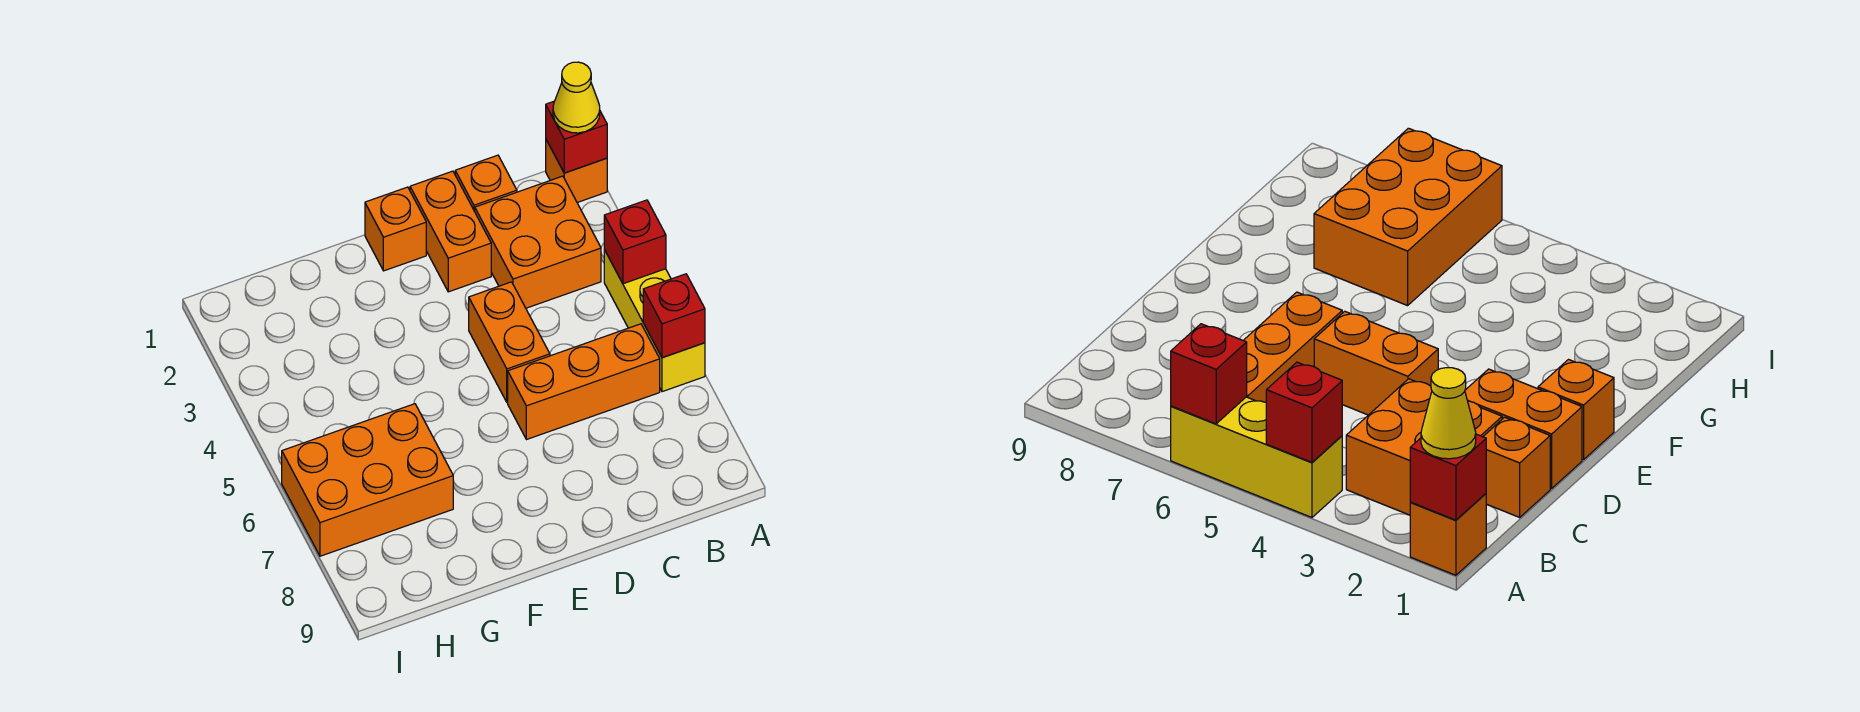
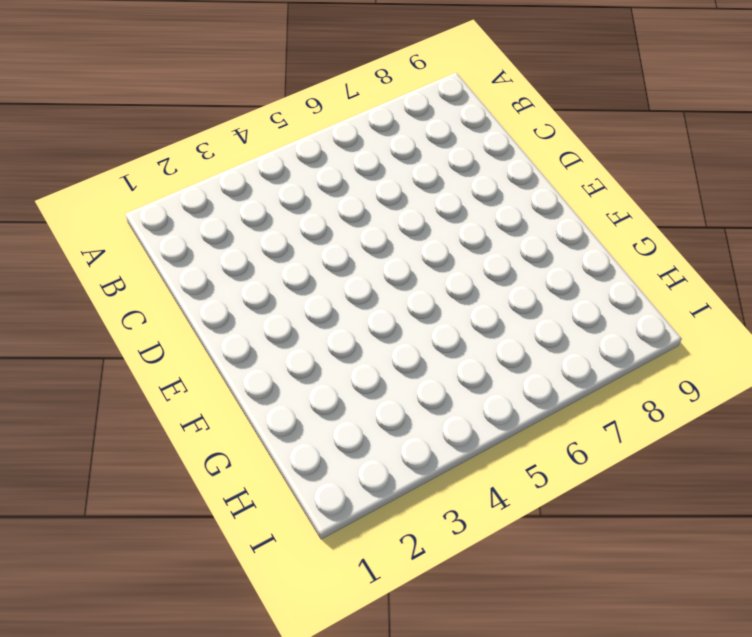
none -> orange 1x1 brick [546,140,607,203]
none -> yellow 1x3 brick [604,250,705,392]
none -> orange 2x2 brick [475,176,601,308]

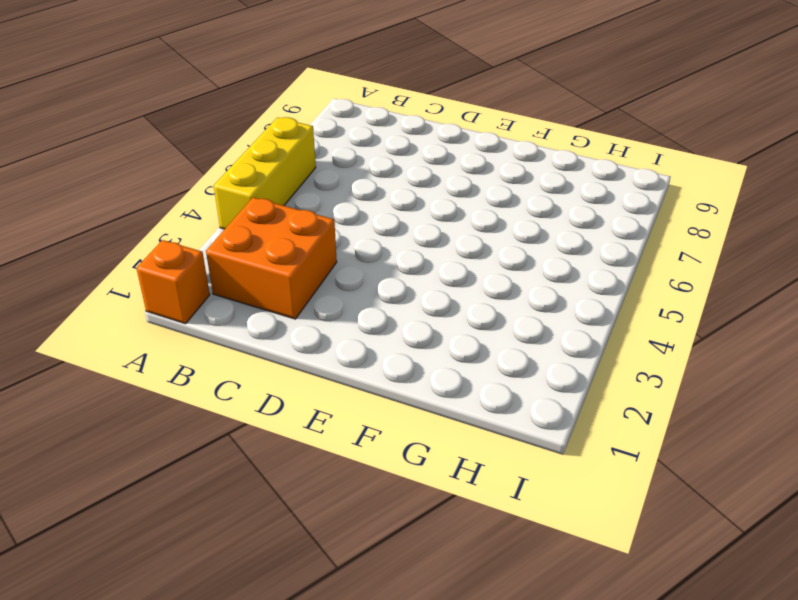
none -> orange 1x3 brick [508,324,660,440]
none -> orange 1x1 brick [455,155,517,211]
none -> orange 1x2 brick [410,171,491,292]

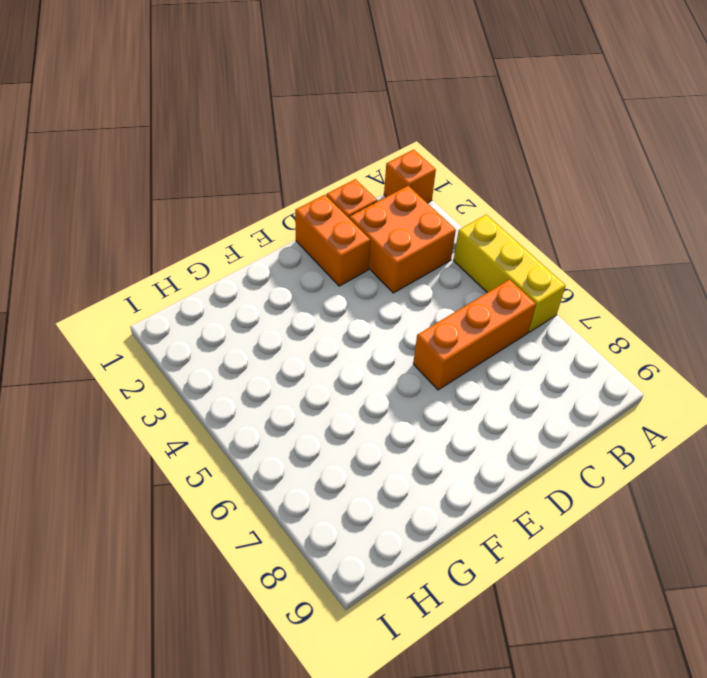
none -> orange 1x2 brick [469,282,550,403]
none -> orange 1x1 brick [365,187,426,271]
none -> orange 2x3 brick [282,404,453,556]

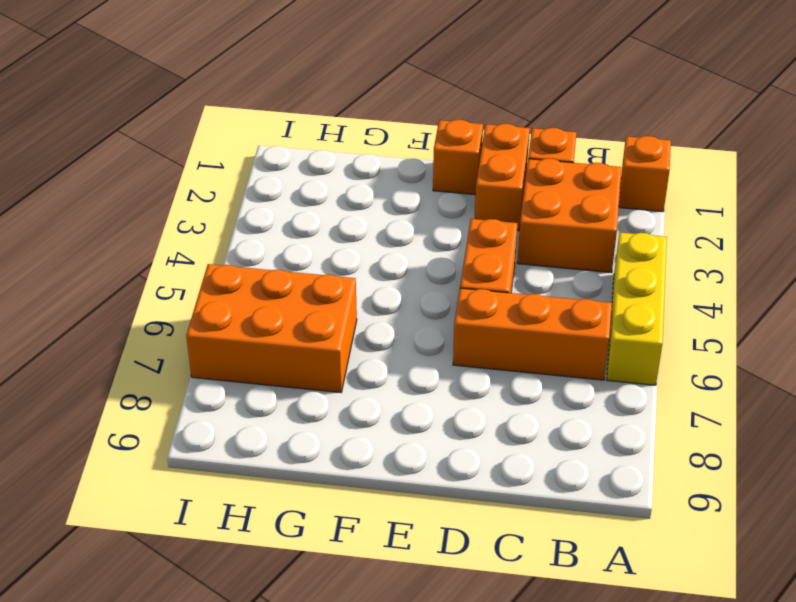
none -> red 1x1 brick [546,101,607,173]
none -> red 1x1 brick [604,200,666,284]
none -> red 1x1 brick [643,274,705,358]

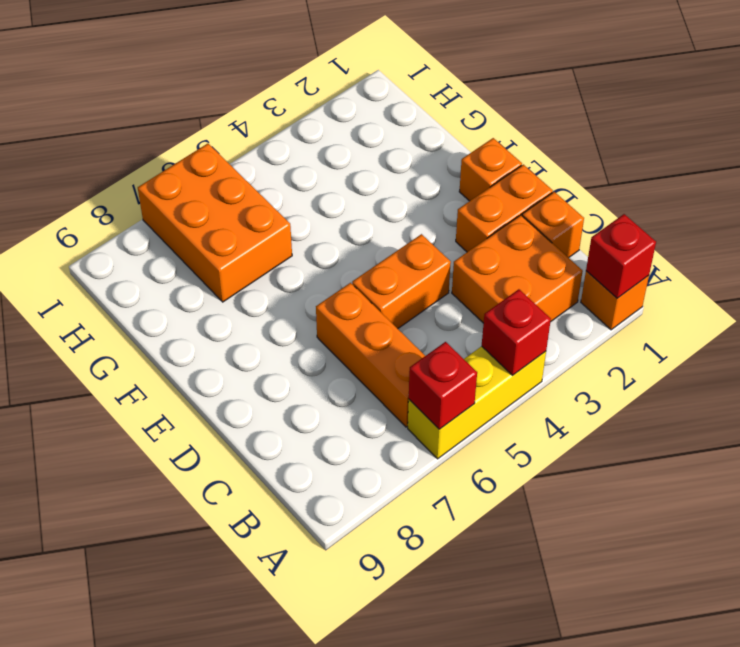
none -> yellow 1x1 cone [553,62,600,133]

